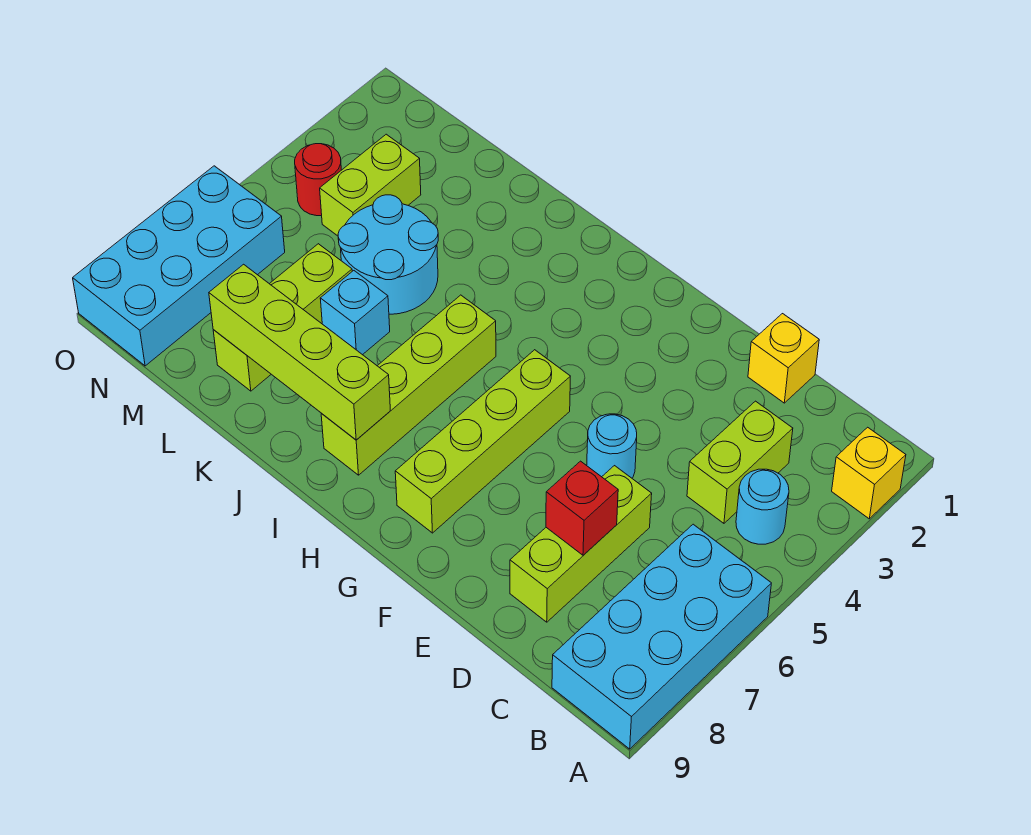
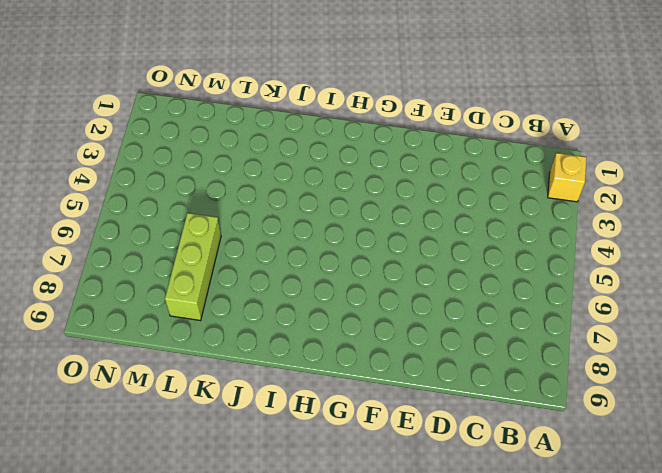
none -> cyan 2x4 brick [552,524,771,749]
none -> cyan 1x1 round brick [736,469,789,544]
none -> lime 1x2 brick [687,401,793,523]

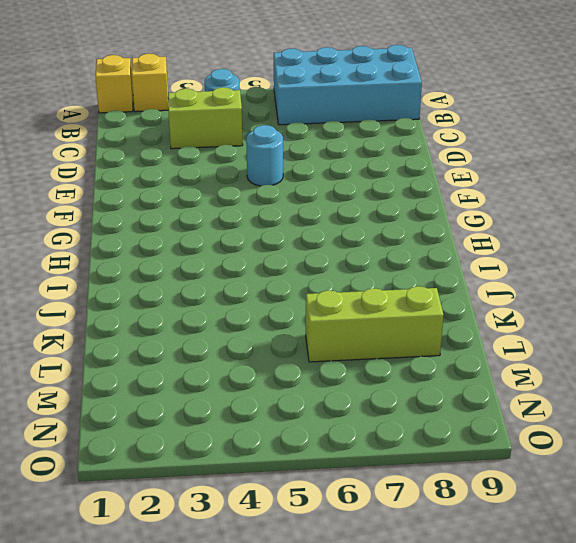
yellow 1x1 brick [95,55,133,113] -> yellow 1x1 brick moved to [748,314,819,403]
none -> lime 1x3 brick [510,466,652,622]
none -> lime 1x4 brick [395,350,570,533]
none -> lime 1x4 brick [321,295,496,475]

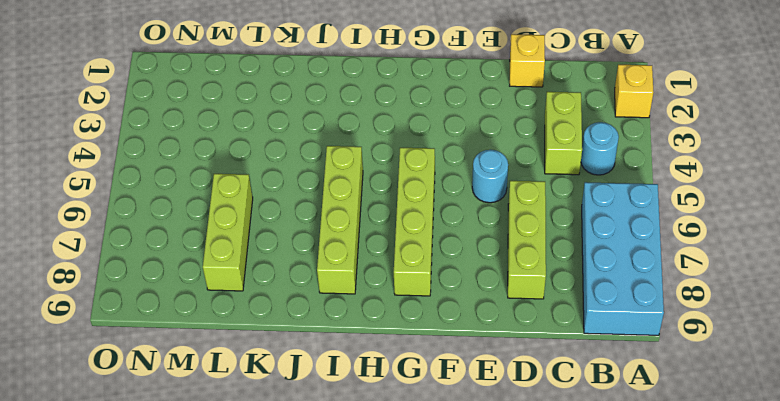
none -> cyan 2x2 round brick [338,195,438,314]
none -> cyan 1x1 brick [320,271,390,355]
none -> lime 1x2 brick [320,134,421,236]

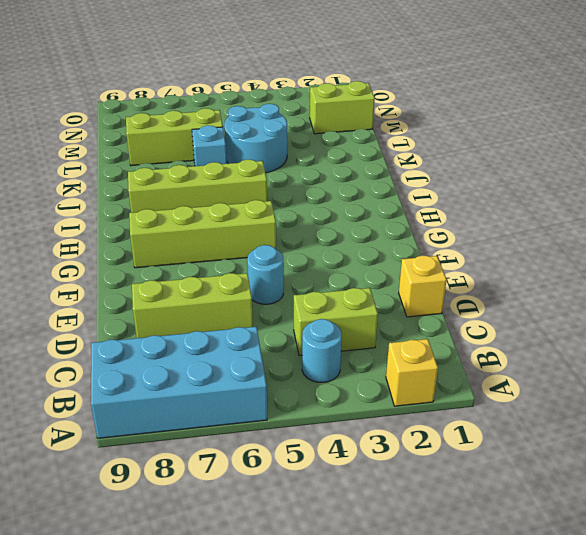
lime 1x2 brick [310,81,375,134] -> lime 1x2 brick moved to [320,134,421,236]
none -> red 1x1 round brick [295,144,341,216]
none -> cyan 2x4 brick [73,166,285,366]
none -> red 1x1 brick [546,461,618,555]

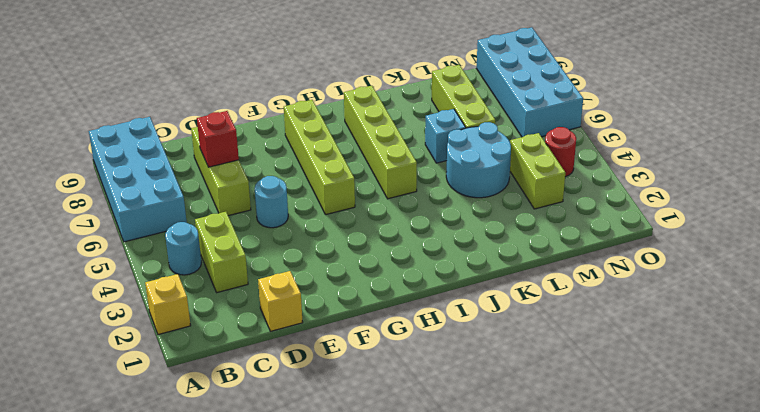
none -> lime 1x4 brick [209,264,390,440]

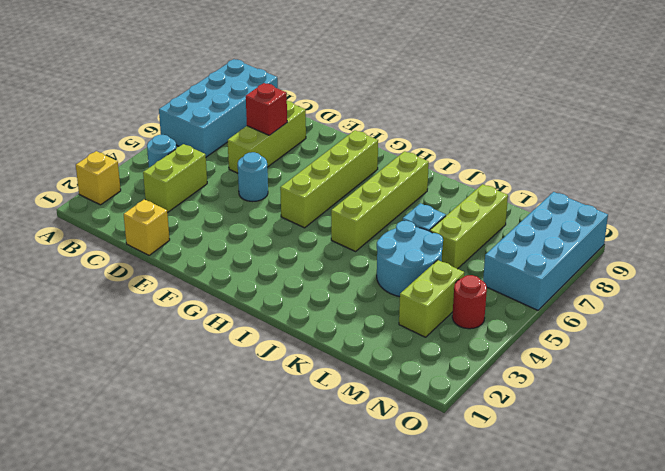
none -> lime 1x4 brick [209,264,390,440]

